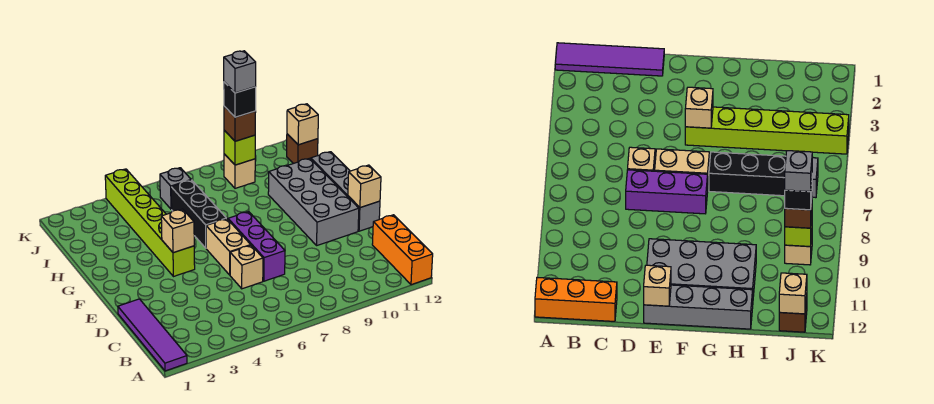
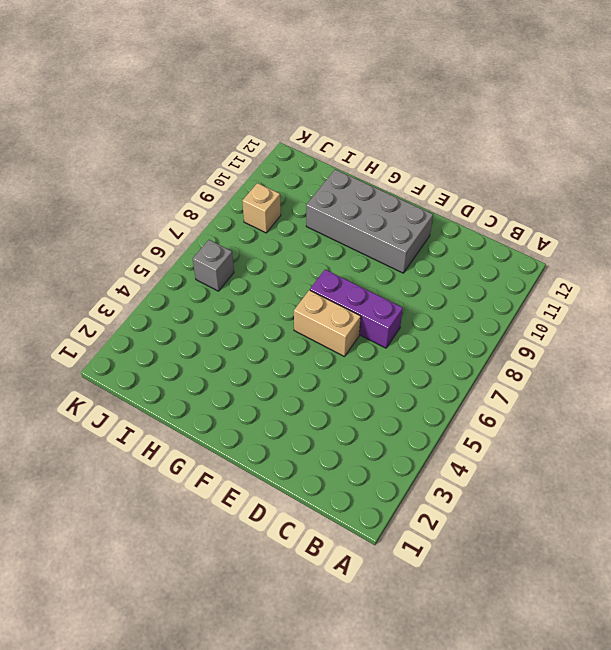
none -> purple 1x4 tile [118,299,187,371]
none -> orange 1x3 brick [372,215,433,285]
none -> tan 1x1 brick [230,245,263,289]

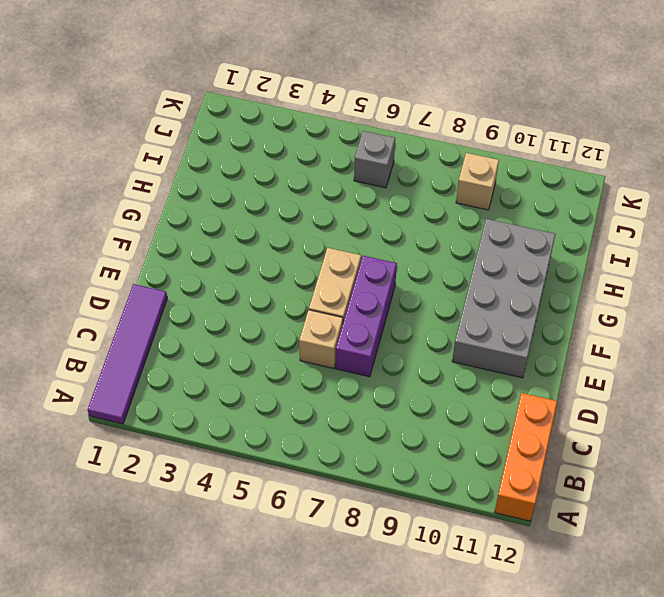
none -> grey 1x4 brick [311,152,380,231]
none -> lime 1x6 brick [105,169,195,277]
none -> black 1x3 brick [171,180,226,248]

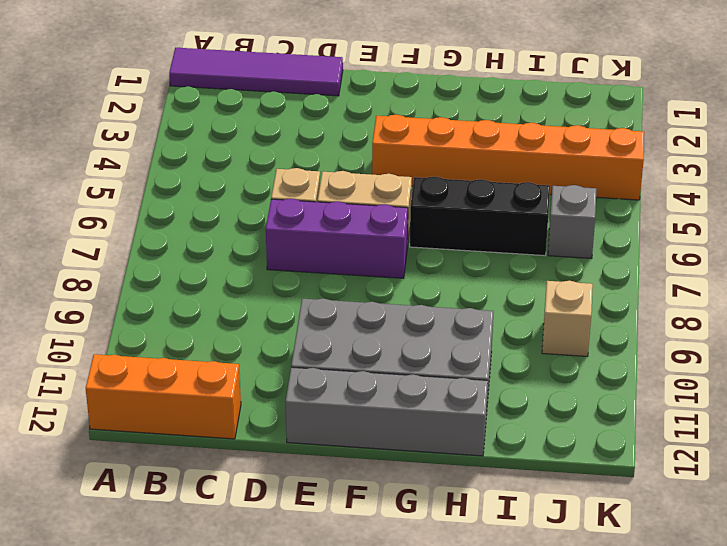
orange 1x6 brick [372,115,644,200] -> lime 1x6 brick [105,169,195,277]
none -> brown 1x1 brick [287,134,318,164]
none -> tan 1x1 brick [348,165,381,208]
none -> tan 1x1 brick [161,209,194,253]

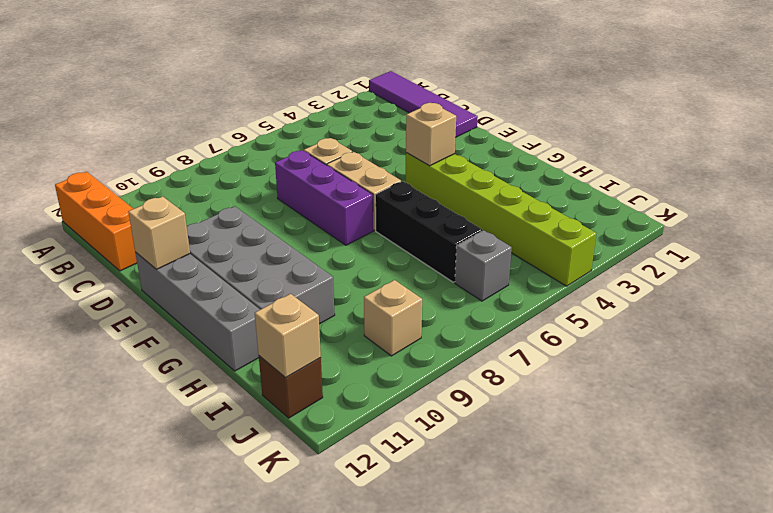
none -> lime 1x1 brick [224,130,255,165]
none -> brown 1x1 brick [224,106,256,141]
none -> black 1x1 brick [224,82,256,117]

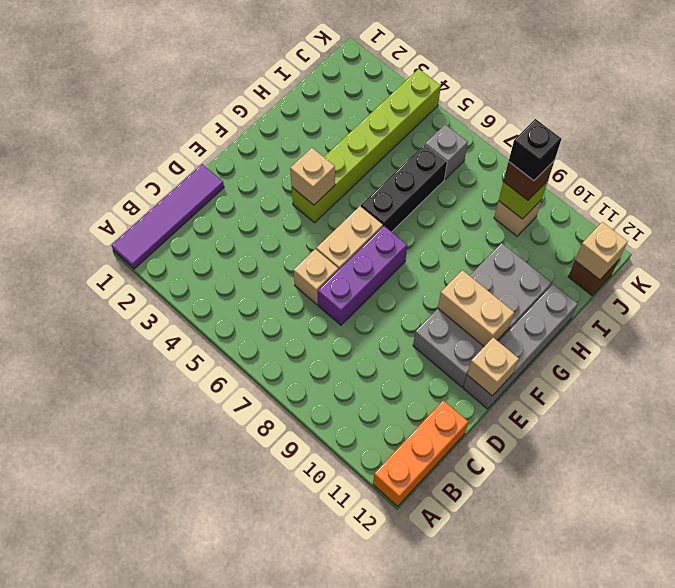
tan 1x2 brick [438,270,514,346] -> none
none -> grey 1x1 brick [224,51,256,93]

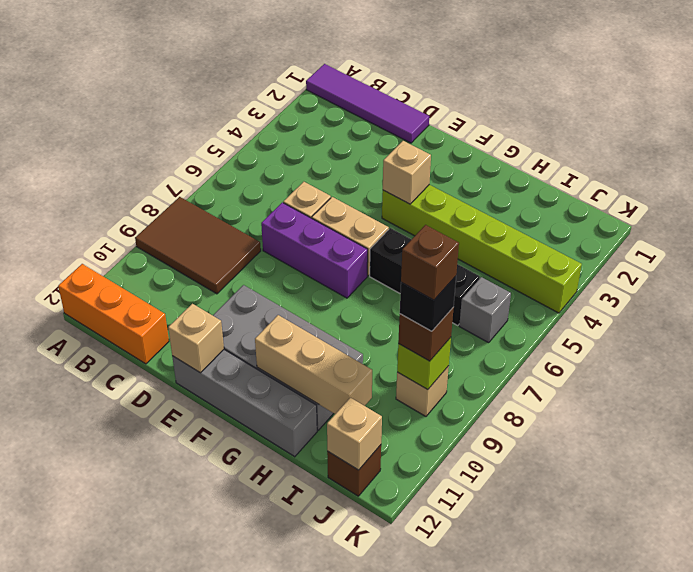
brown 2x3 tile [135,197,261,294] -> none
tan 1x3 brick [255,315,372,414] -> none
brown 1x1 brick [401,225,459,300] -> grey 1x1 brick [224,51,256,93]

